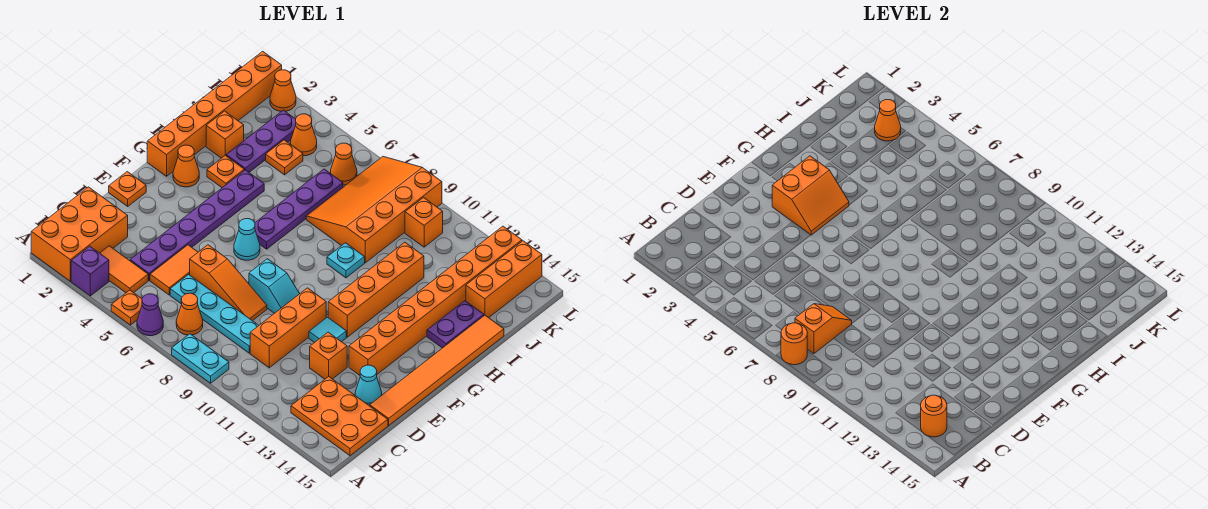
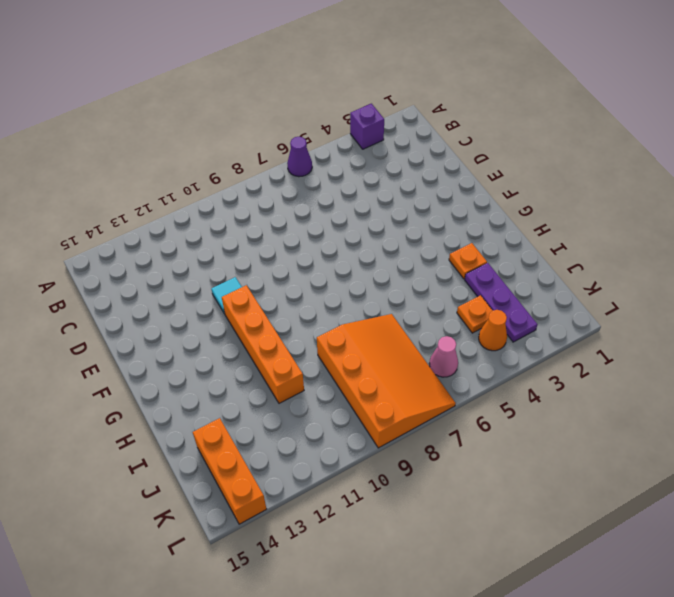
pink 1x1 cone [429,336,458,377] -> orange 1x1 cone [331,143,357,185]
none -> orange 2x3 brick [31,187,128,281]
none -> orange 1x1 plate [111,290,142,325]
none -> cyan 1x2 plate [172,334,229,383]
none -> orange 1x2 tile [100,246,148,293]

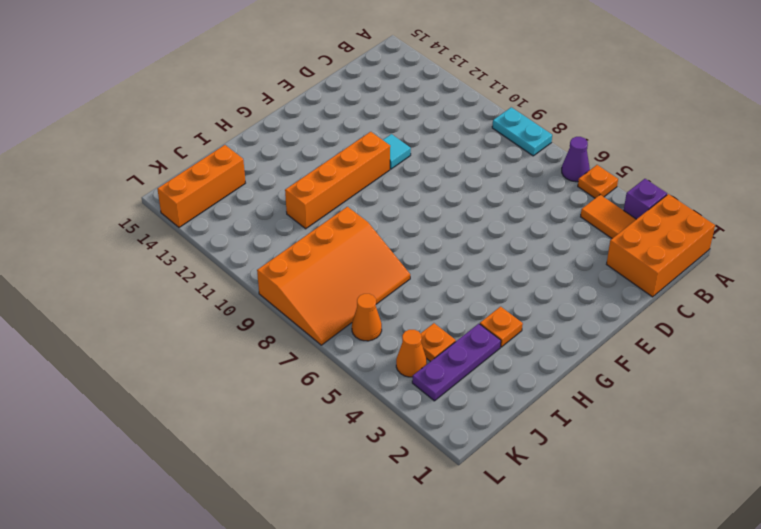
none -> orange 1x1 cone [176,293,203,335]
none -> orange 2x3 plate [291,377,388,456]
none -> purple 1x6 plate [130,170,264,280]
none -> orange 1x2 tile [150,245,198,295]

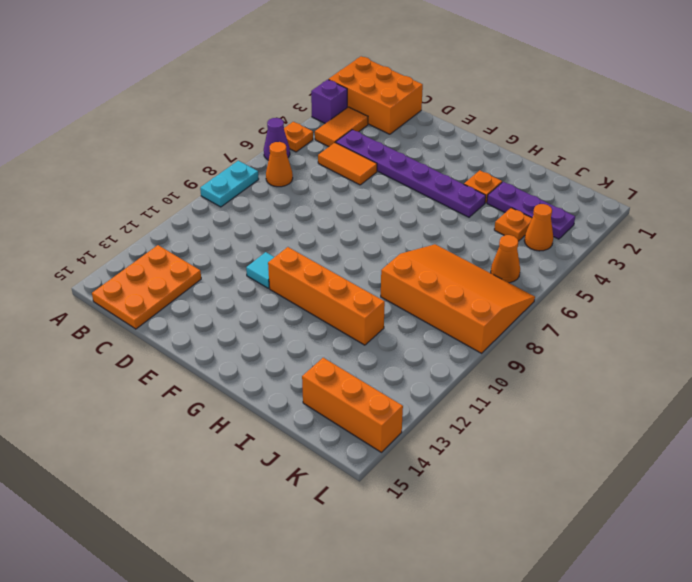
none -> cyan 1x4 plate [170,275,259,353]
none -> orange 1x3 brick [250,288,326,368]
none -> orange 1x3 slope [190,245,267,321]
none -> orange 1x1 brick [310,332,347,379]

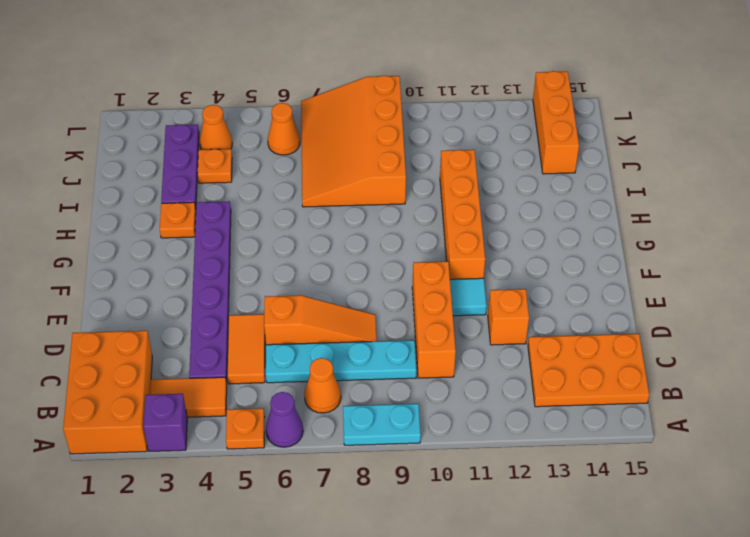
none -> cyan 1x1 cone [355,365,382,406]
none -> orange 1x6 tile [370,315,504,425]
none -> orange 1x1 plate [109,172,146,206]
none -> cyan 1x2 slope [249,259,299,313]

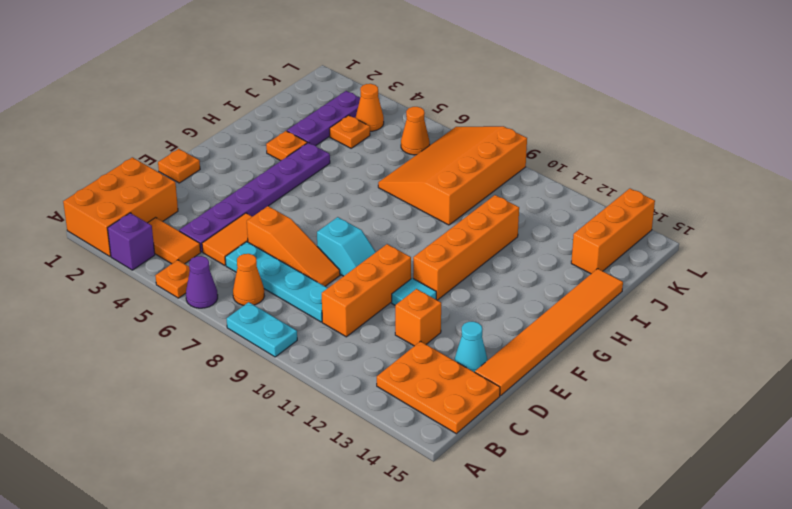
none -> orange 1x8 brick [349,226,522,375]
none -> cyan 1x1 cone [234,219,260,260]
none -> orange 1x6 brick [147,51,282,176]
none -> orange 1x1 cone [173,145,199,187]

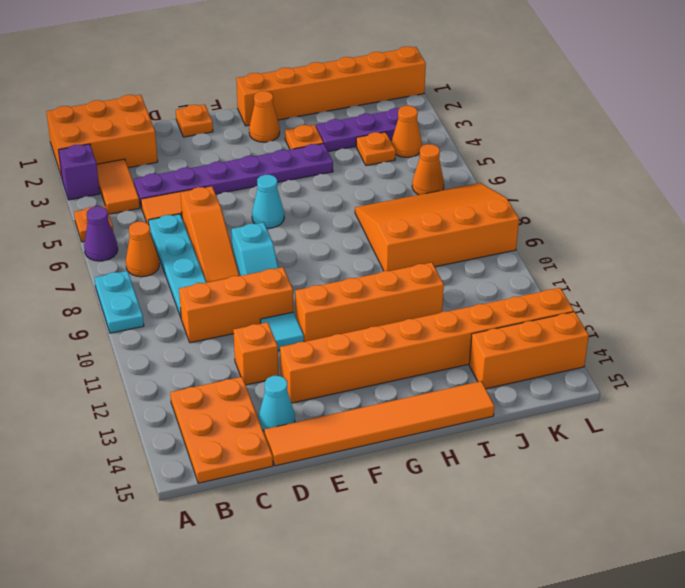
none -> purple 1x4 plate [255,169,343,249]
none -> cyan 1x1 plate [327,243,365,278]
none -> purple 1x2 plate [427,301,484,348]
none -> orange 1x1 brick [206,111,244,158]

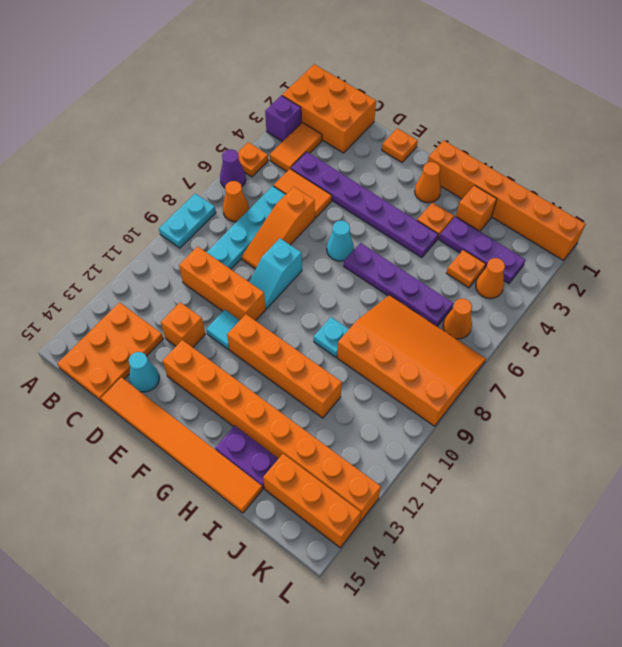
none -> orange 1x1 brick [405,198,443,247]
none -> orange 1x1 cone [270,70,296,112]
none -> orange 1x1 round brick [781,323,807,365]
none -> orange 1x2 slope [795,304,852,354]

